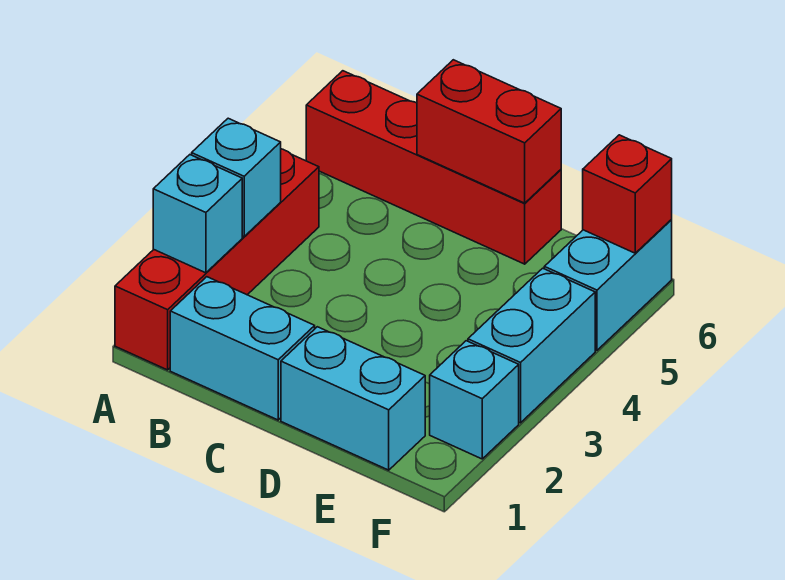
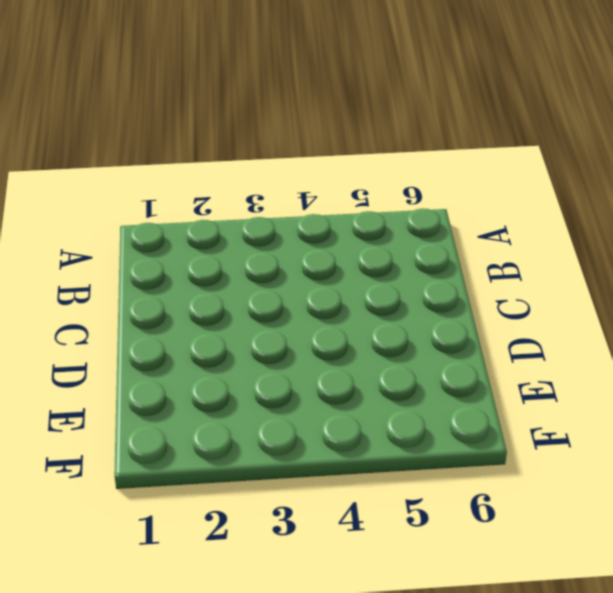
none -> red 1x4 brick [115,149,319,370]
none -> red 1x4 brick [306,71,561,264]

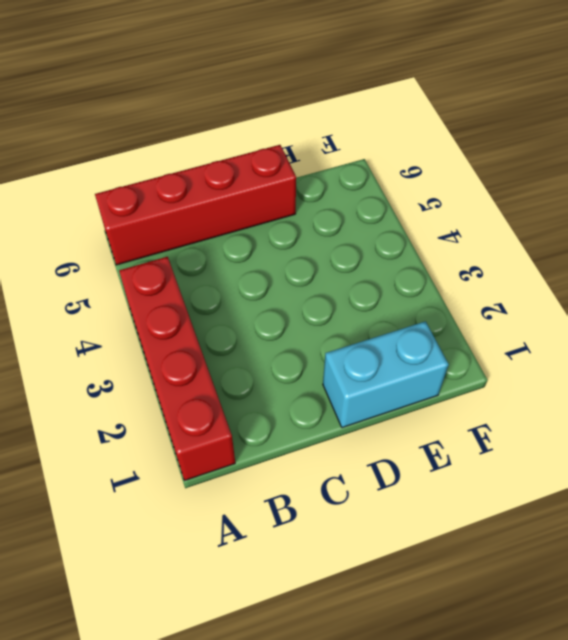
none -> cyan 1x2 brick [170,277,315,420]
none -> cyan 1x1 brick [430,341,519,459]

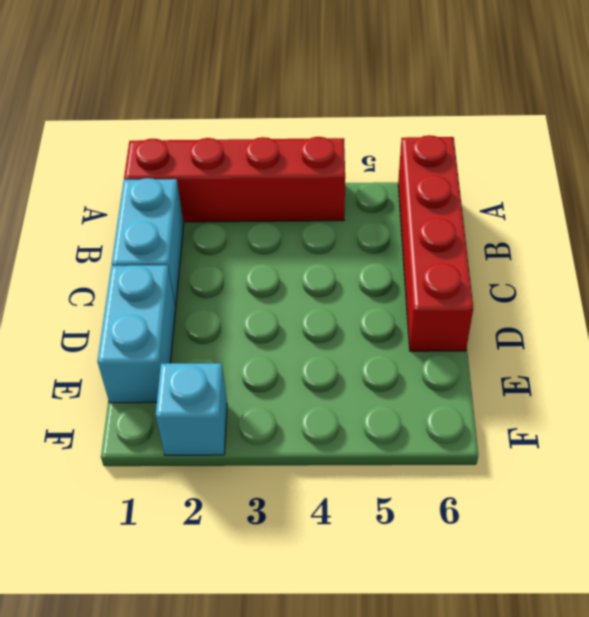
none -> cyan 1x2 brick [468,268,595,423]
none -> cyan 1x2 brick [544,220,672,350]

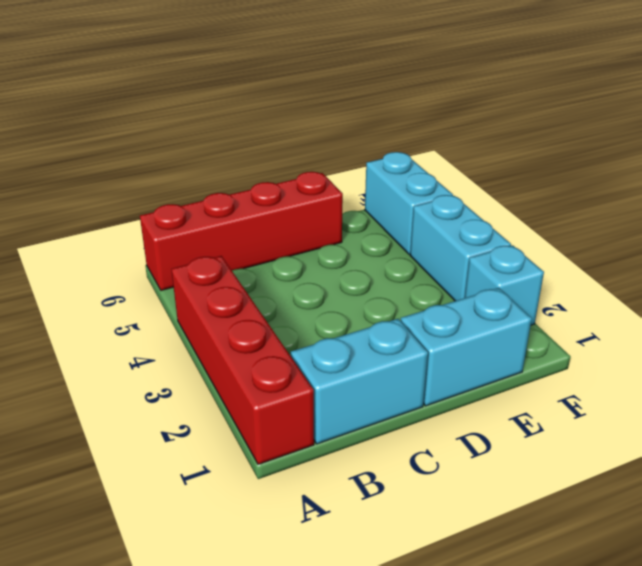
none -> cyan 1x1 brick [153,155,242,273]
none -> cyan 1x1 brick [192,118,281,237]

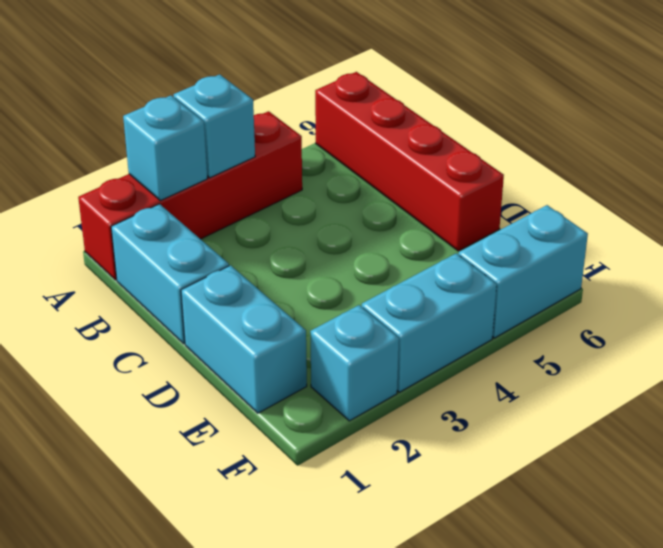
none -> red 1x2 brick [417,60,561,203]
none -> red 1x1 brick [583,135,672,253]

